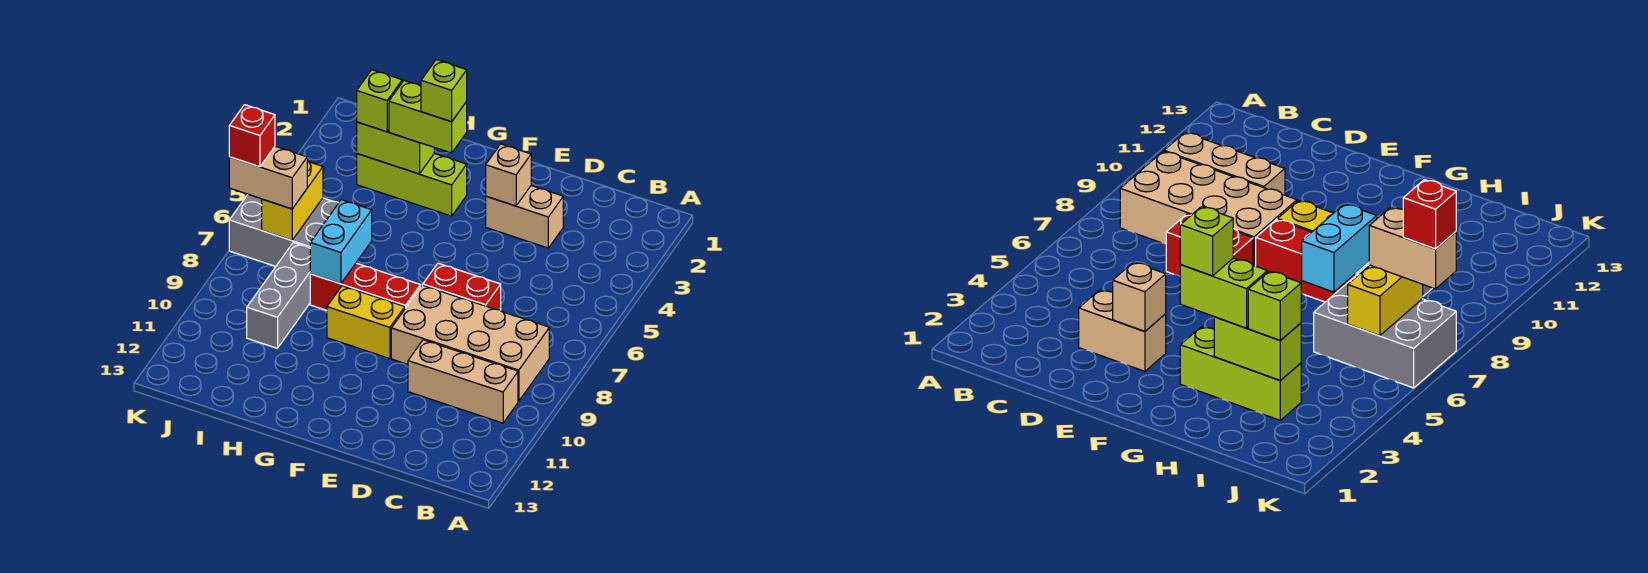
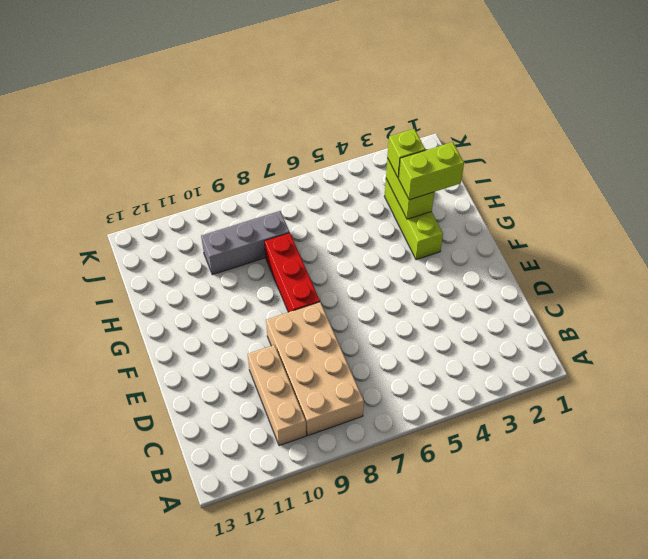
lime 1x2 brick [398,142,464,200] -> lime 1x2 brick turned to [389,81,467,153]
none -> tan 1x2 brick [486,186,563,248]
none -> red 1x2 brick [423,263,501,311]
none -> yellow 1x2 brick [327,286,405,358]

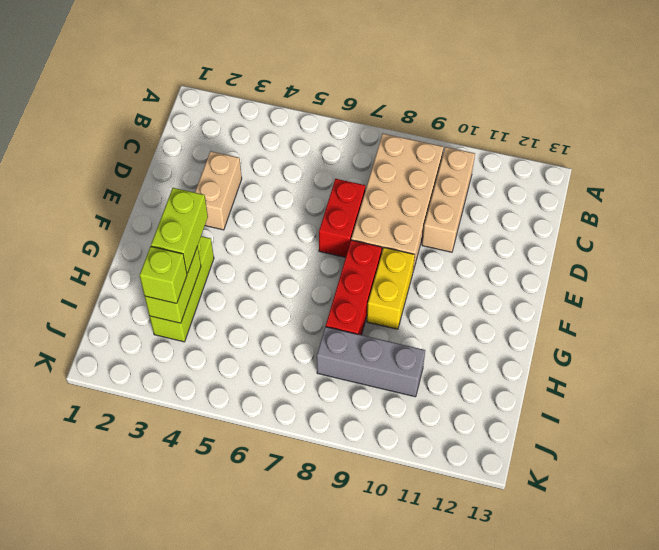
none -> grey 2x3 brick [229,194,338,266]
none -> tan 1x1 brick [486,144,531,206]
none -> cyan 1x2 brick [310,200,372,284]

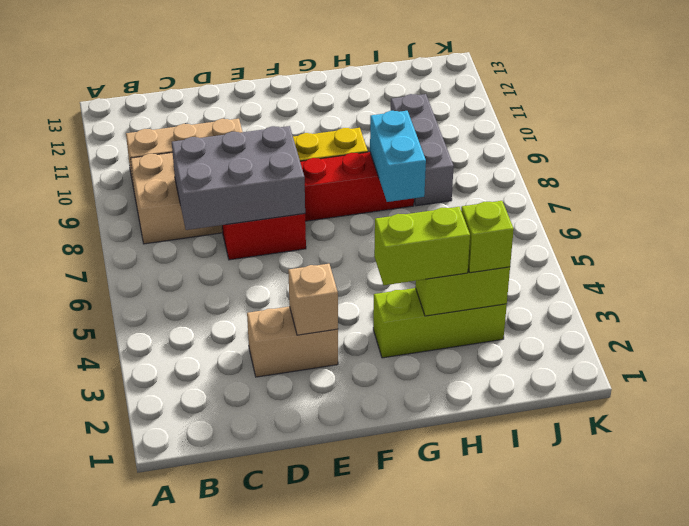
grey 2x3 brick [172,126,305,230] -> grey 2x3 brick moved to [229,194,338,266]
none -> yellow 1x2 brick [262,161,323,240]
none -> tan 1x2 brick [229,146,307,209]
none -> lime 1x1 brick [421,60,467,122]

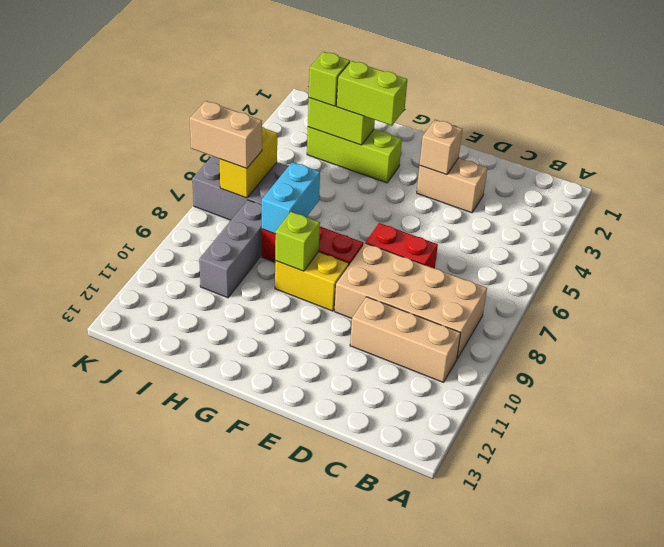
lime 1x1 brick [275,212,320,271] -> lime 1x1 brick moved to [421,60,467,122]
none -> red 1x1 brick [229,105,275,167]

